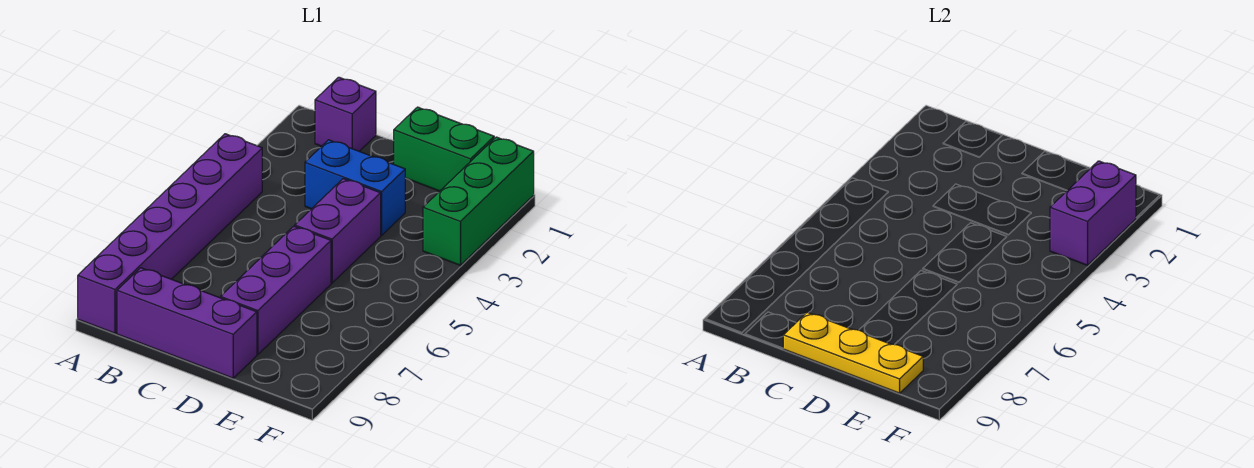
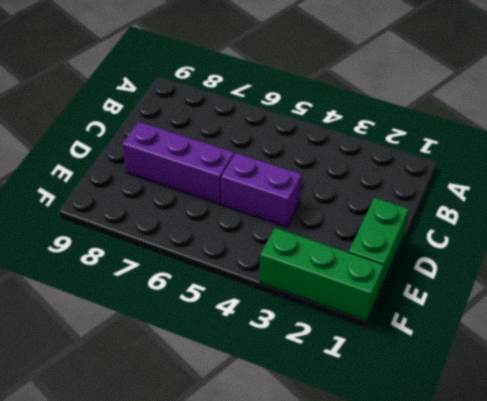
none -> purple 1x6 brick [78,134,262,333]
none -> purple 1x1 brick [315,77,376,151]

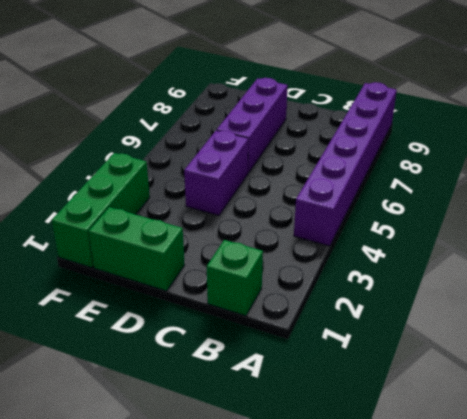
green 1x1 brick [207,240,263,316] -> purple 1x1 brick [315,77,376,151]
none -> purple 1x3 brick [117,268,257,378]
none -> blue 1x2 brick [305,140,405,235]

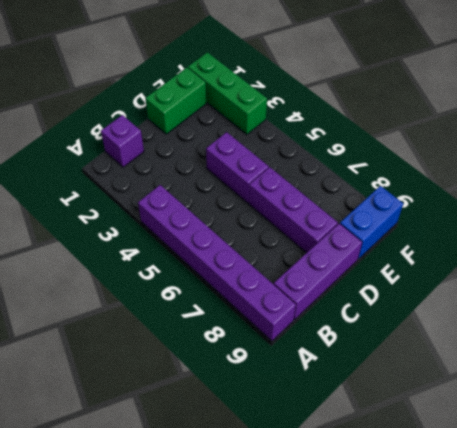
blue 1x2 brick [340,186,403,259] -> blue 1x2 brick moved to [305,140,405,235]
none -> yellow 1x3 plate [783,312,923,393]
none -> purple 1x2 brick [1050,161,1136,265]

